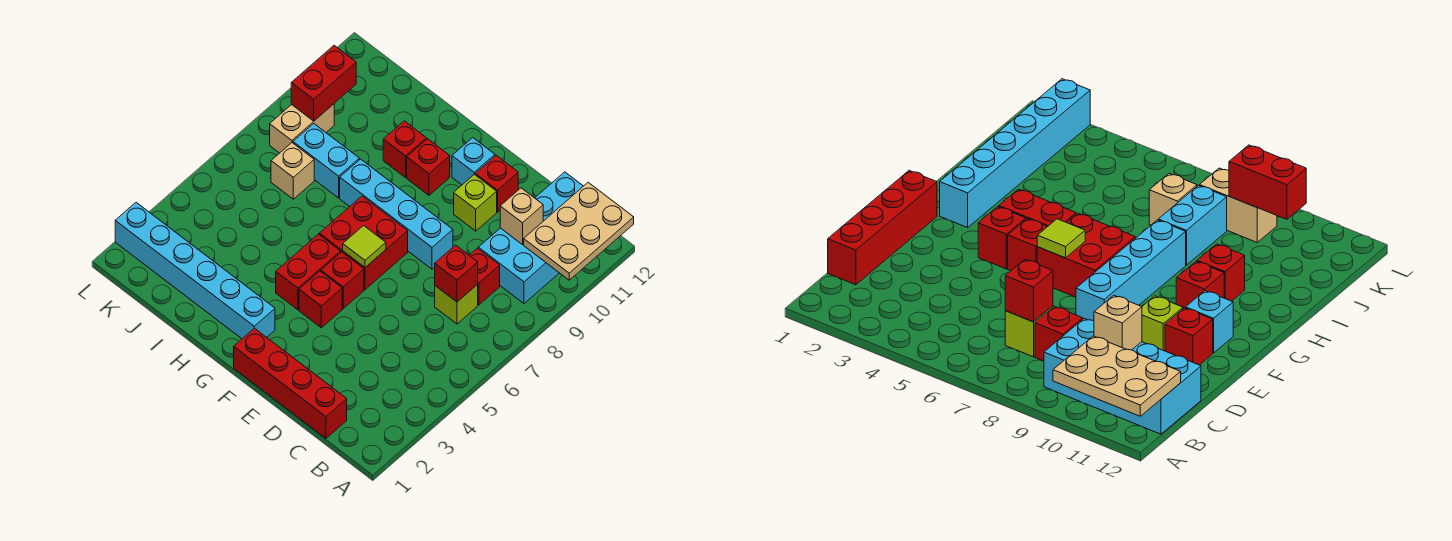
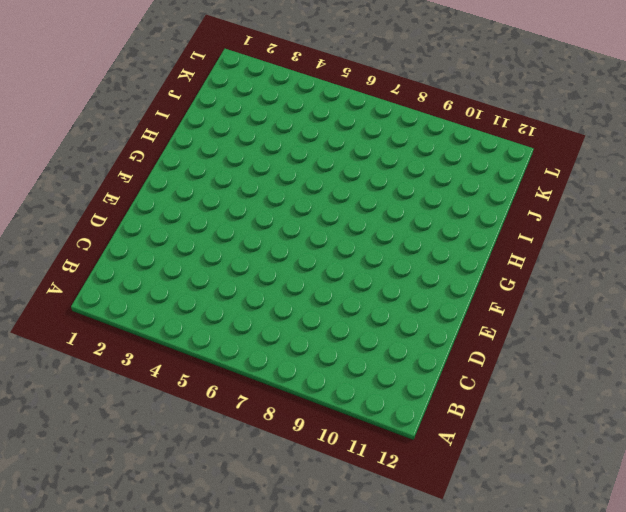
none -> cyan 2x4 brick [478,172,583,304]
none -> red 1x4 brick [234,328,347,438]
none -> lime 1x1 brick [435,284,478,324]

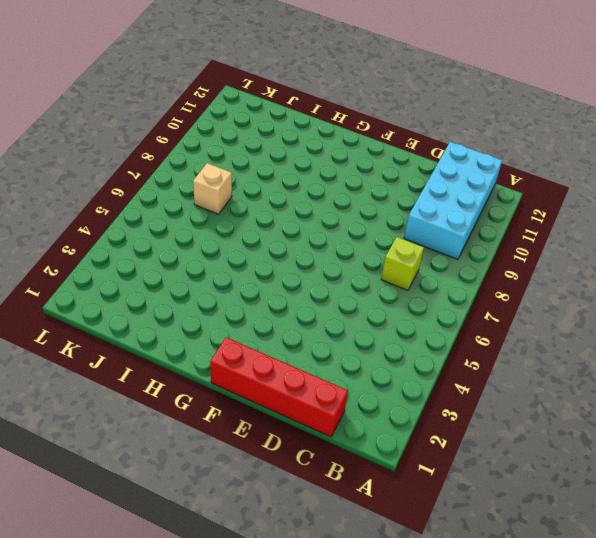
none -> red 1x1 brick [469,248,500,305]
none -> cyan 1x4 brick [340,159,453,269]
none -> lime 1x1 brick [454,174,497,231]

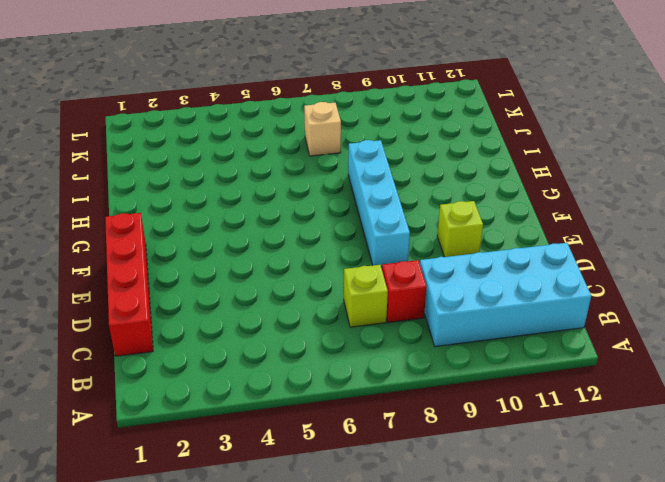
none -> red 1x1 brick [475,155,518,212]
none -> red 1x1 brick [299,271,342,328]
none -> red 1x1 brick [321,252,364,309]

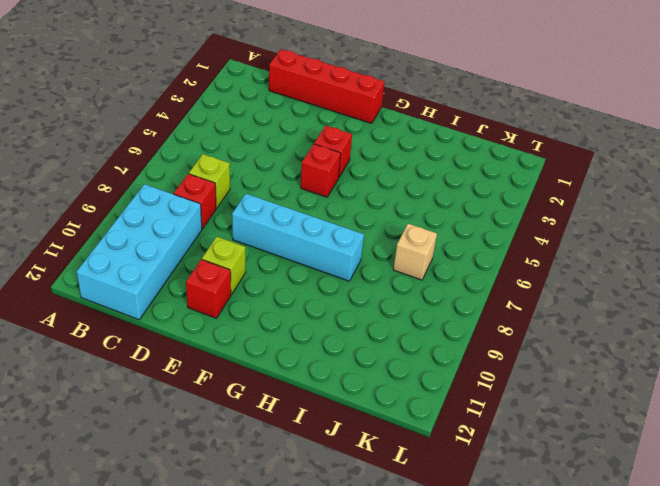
none -> red 2x2 brick [319,196,408,289]
none -> cyan 1x1 brick [452,138,495,185]
none -> cyan 1x6 brick [115,203,275,339]

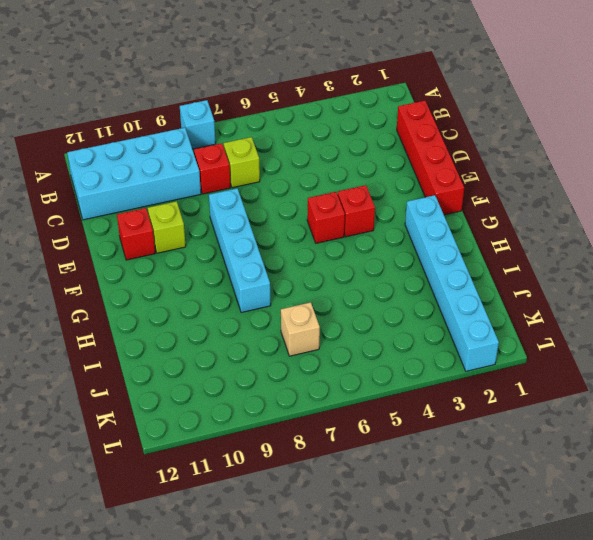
cyan 1x1 brick [180,100,216,149] -> cyan 1x1 brick moved to [452,138,495,185]
none -> red 2x2 brick [319,196,408,289]
none -> red 1x2 brick [276,234,341,310]
none -> red 1x1 brick [407,139,450,195]

